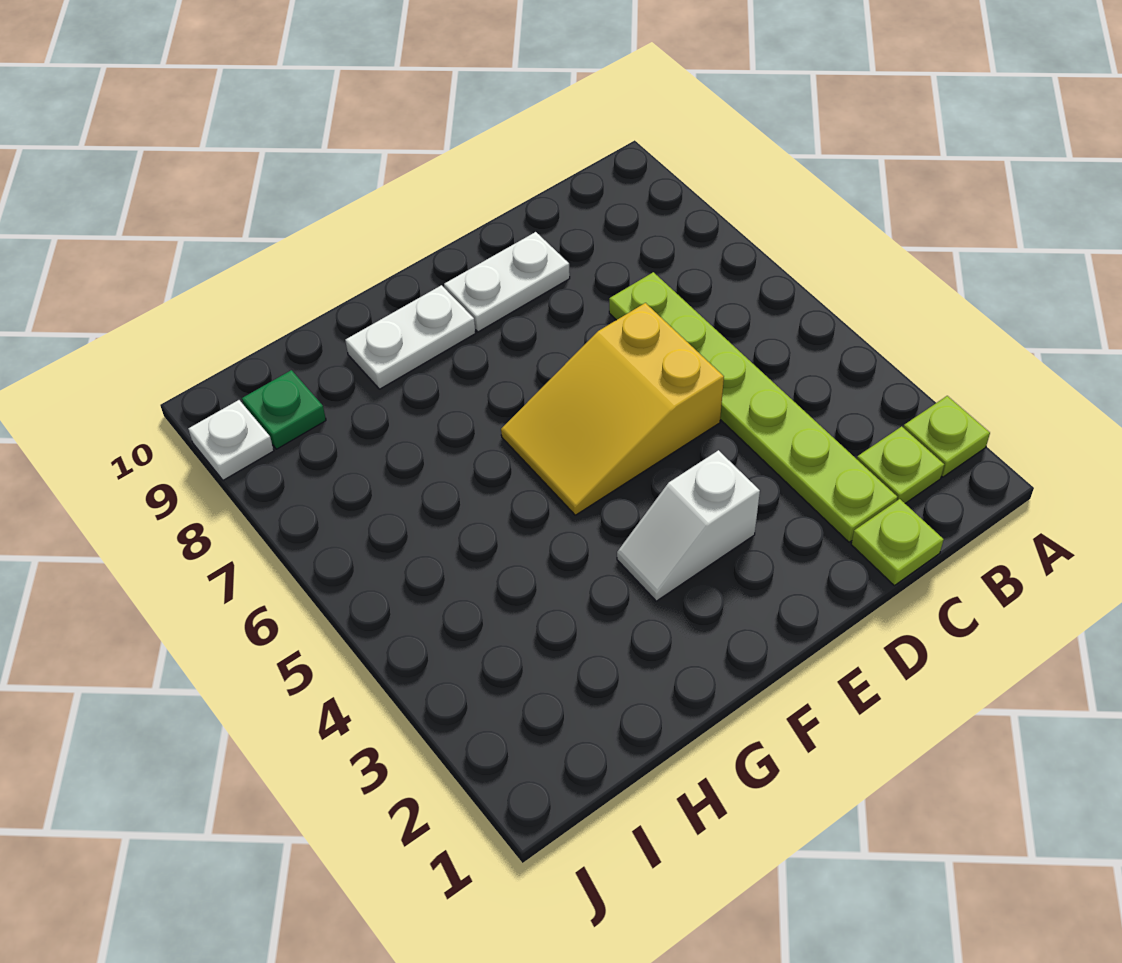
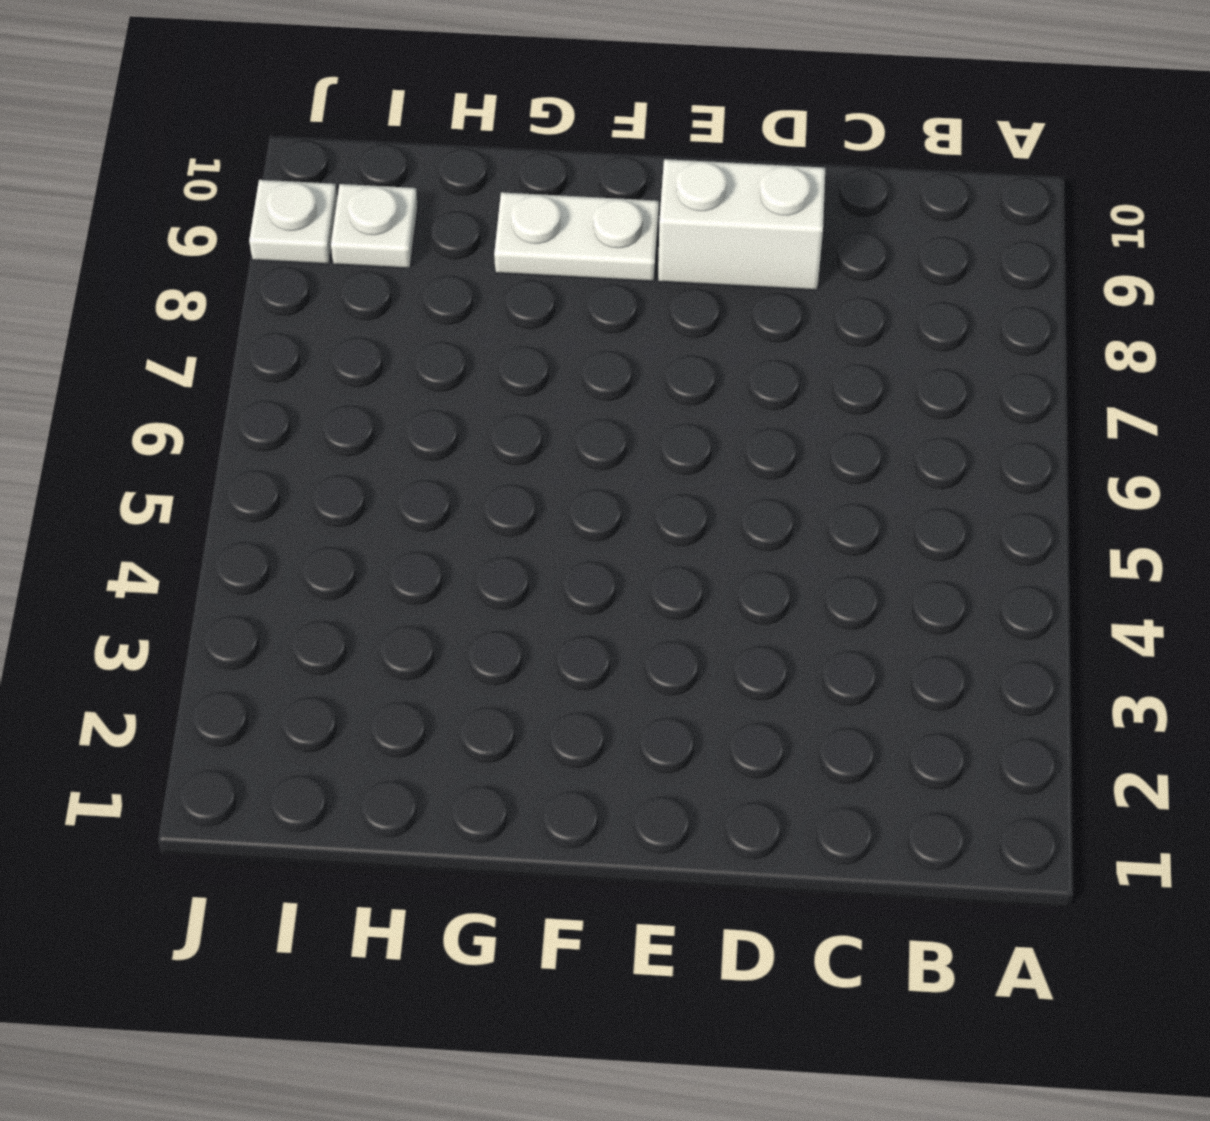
white 1x2 brick [658,159,825,290] -> white 1x2 plate [444,232,570,332]
white 1x1 plate [331,184,418,268] -> green 1x1 plate [242,370,326,449]
none -> lime 1x1 plate [903,396,990,477]
none -> lime 1x1 plate [857,426,944,503]

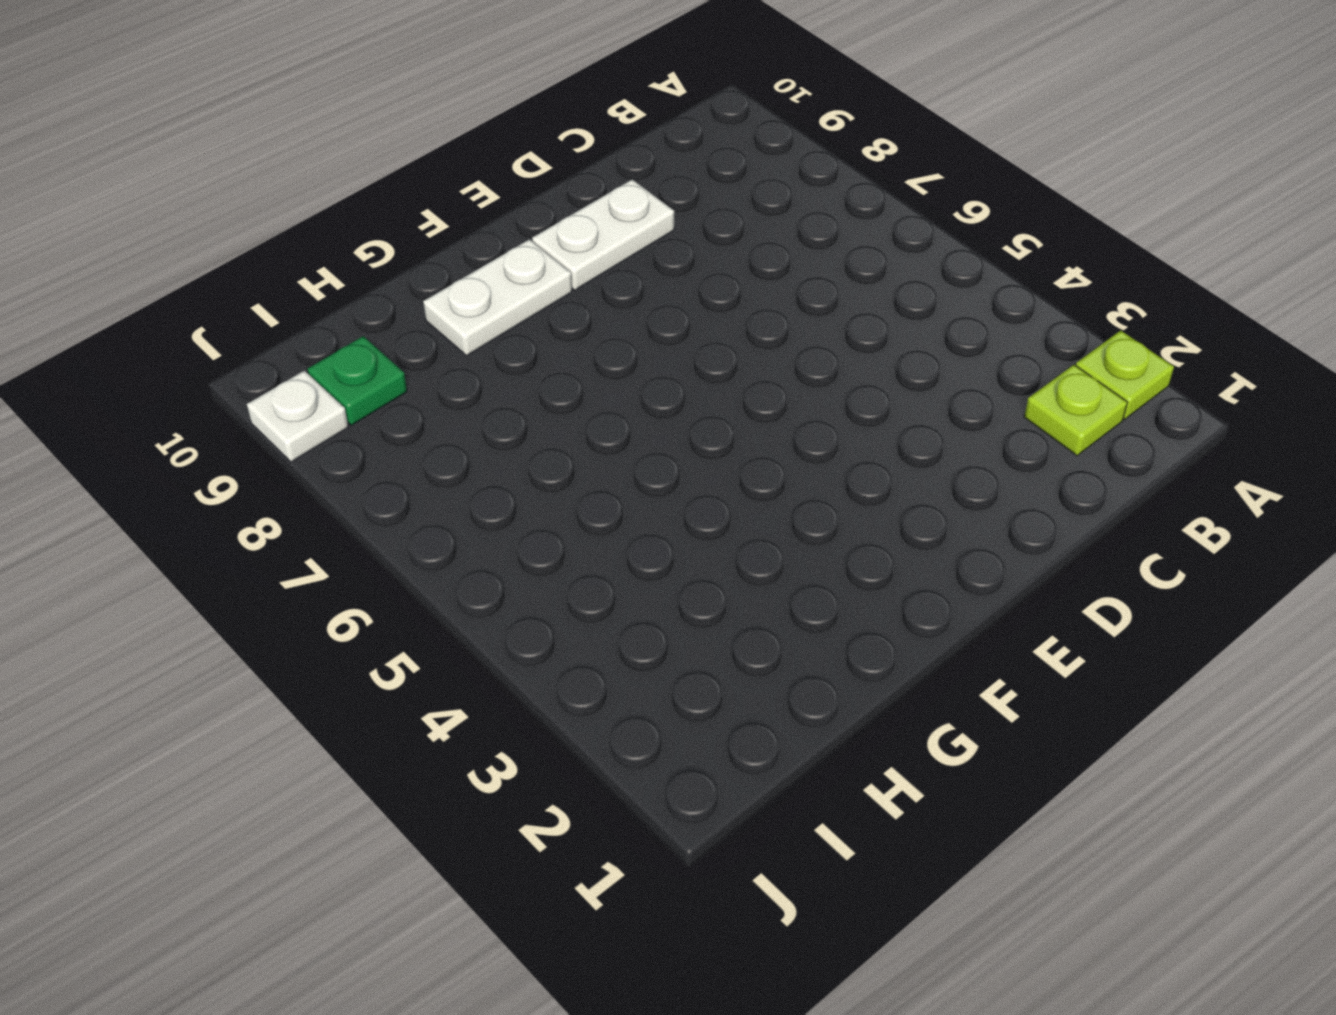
none -> lime 1x1 plate [851,499,944,586]
none -> lime 1x6 plate [609,272,897,542]

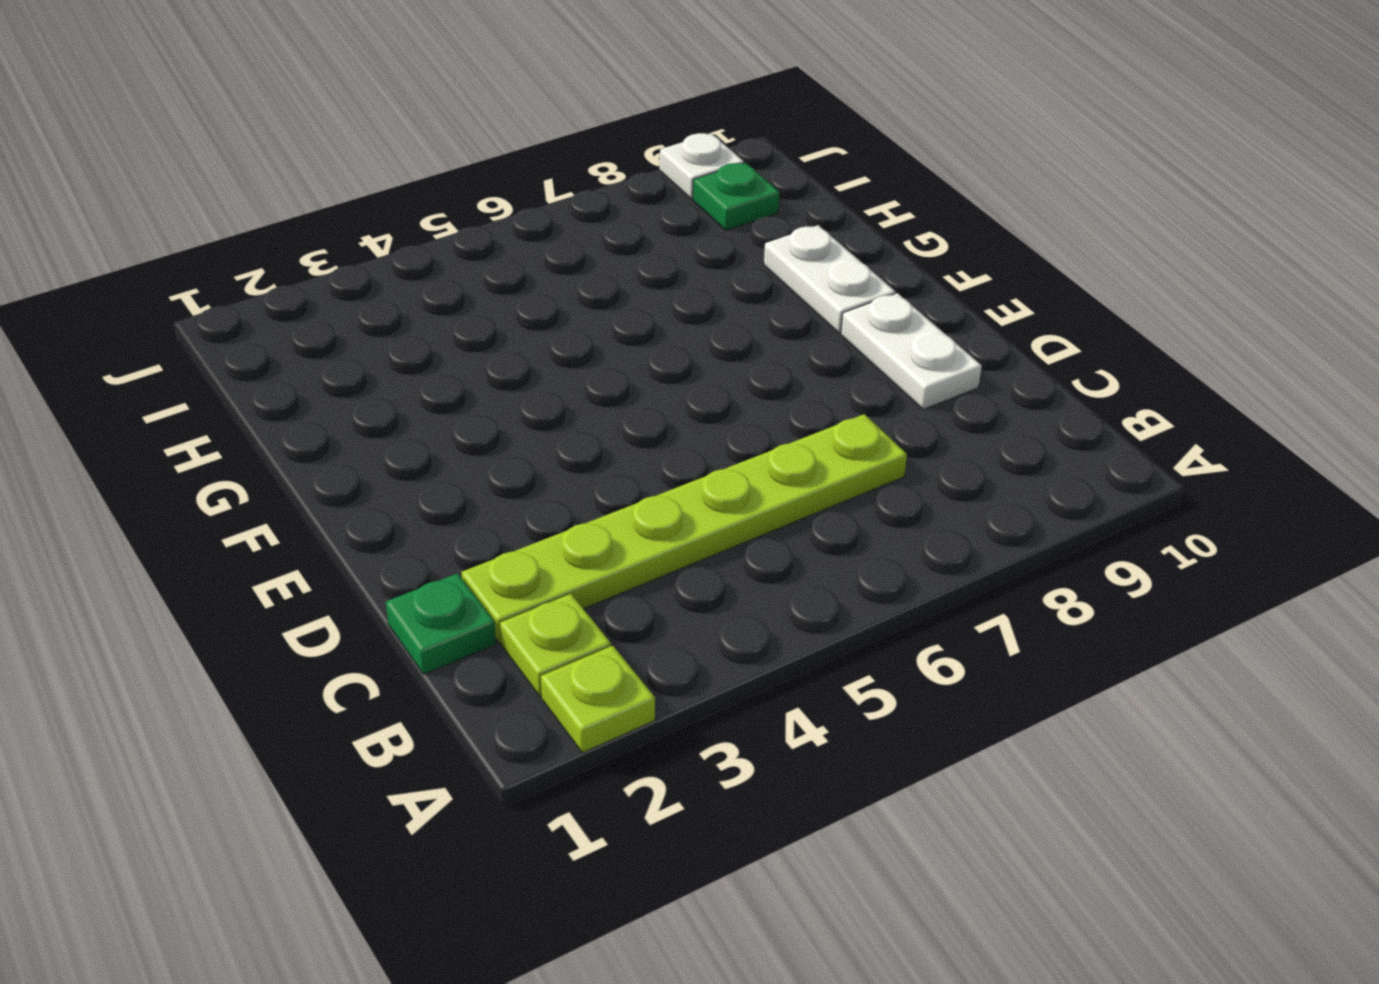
green 1x1 plate [386,573,496,674] -> lime 1x1 plate [851,499,944,586]
none -> yellow 2x3 slope [501,303,724,515]
none -> white 1x2 slope [617,450,760,601]

